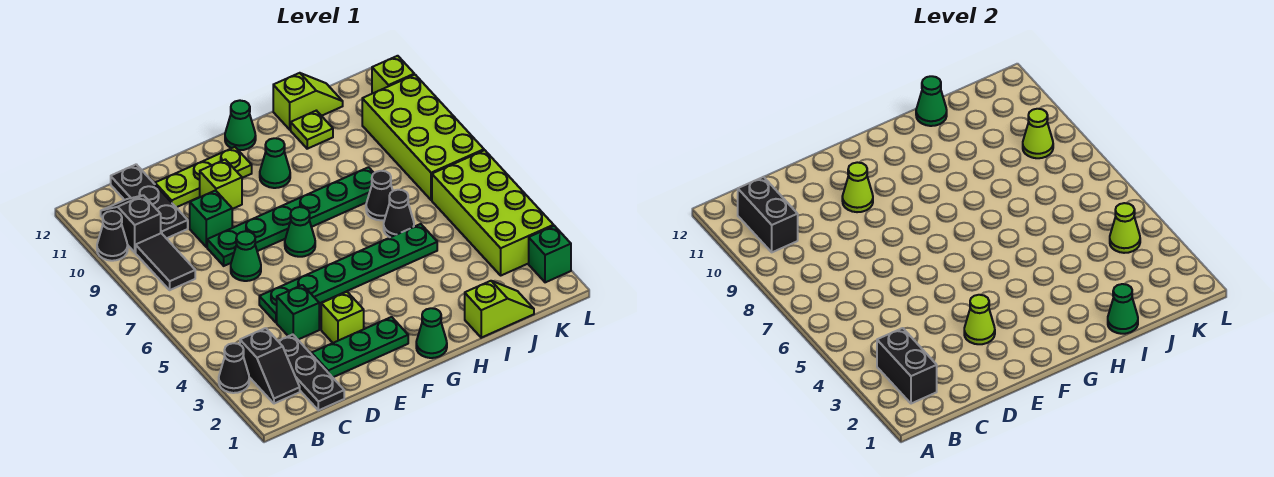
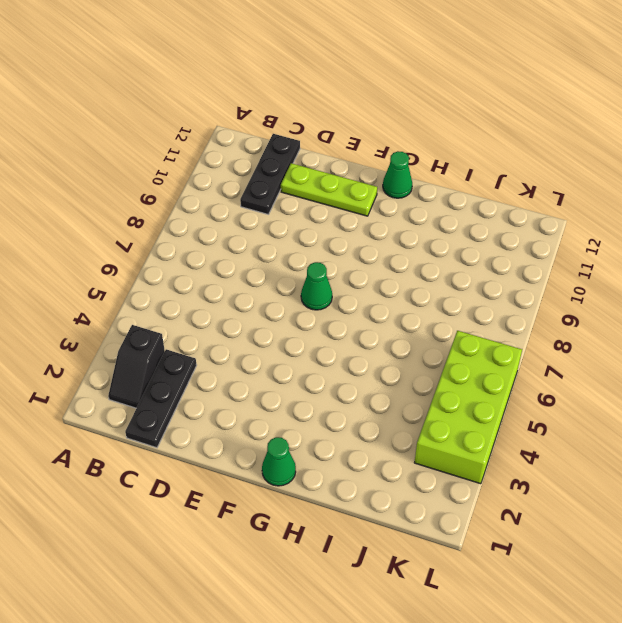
none -> black 1x1 cone [219,343,249,393]
none -> black 1x1 cone [97,211,128,261]
none -> black 1x2 tile [136,233,195,290]
none -> black 1x2 slope [101,195,161,252]

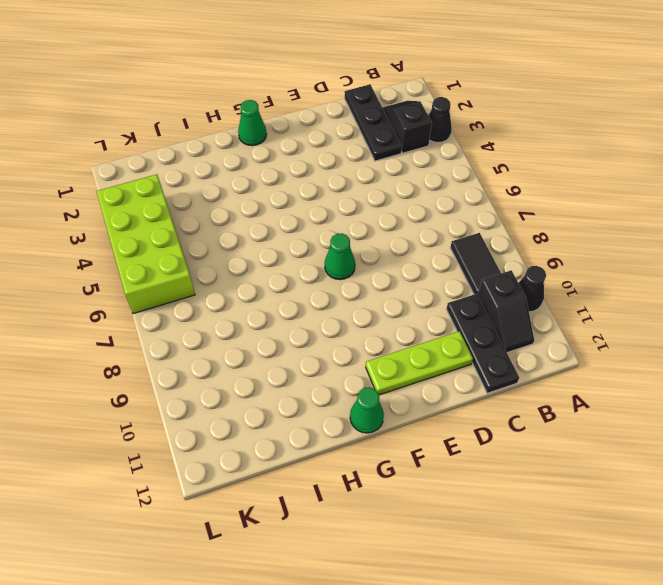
none -> green 1x3 plate [312,317,408,377]
none -> green 1x1 brick [277,285,319,339]
none -> green 1x6 plate [259,224,437,323]
none -> green 1x1 cone [231,231,261,281]

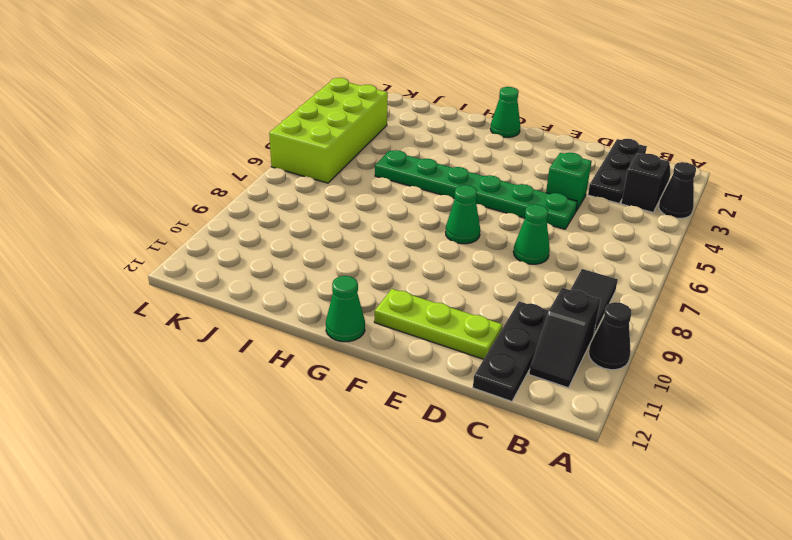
none -> green 1x3 plate [312,317,408,377]
none -> green 1x6 plate [207,167,374,266]
none -> green 1x1 brick [190,191,232,247]
none -> lime 1x1 brick [321,292,364,343]

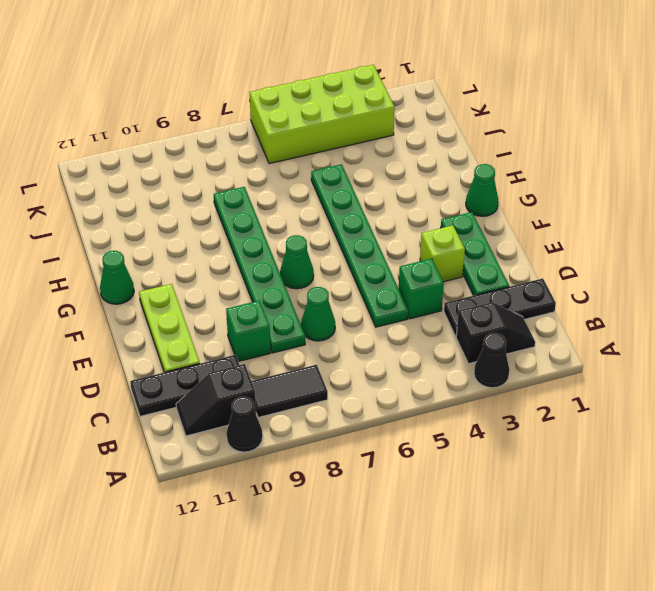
none -> lime 1x1 brick [200,159,242,209]
none -> green 1x1 cone [260,138,290,188]
none -> lime 1x2 slope [465,281,534,338]
none -> black 1x1 cone [384,190,414,237]

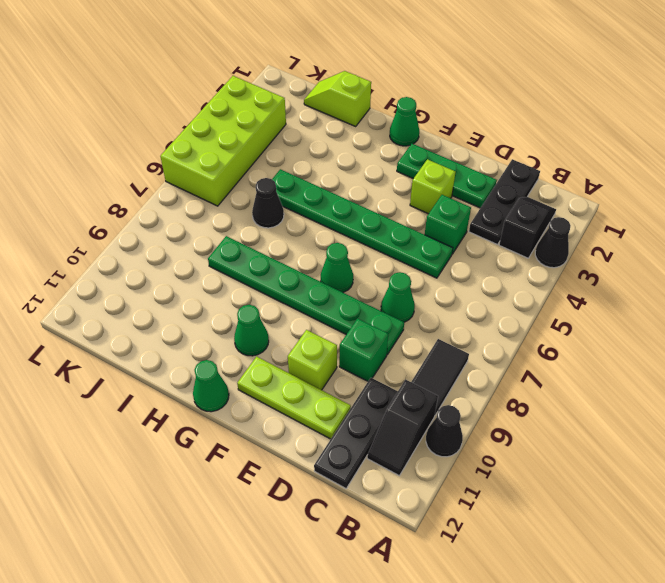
none -> black 1x1 cone [366,171,393,220]
none -> lime 1x1 plate [291,111,333,149]
none -> lime 1x2 slope [273,73,343,130]
none -> lime 2x4 brick [362,75,484,200]

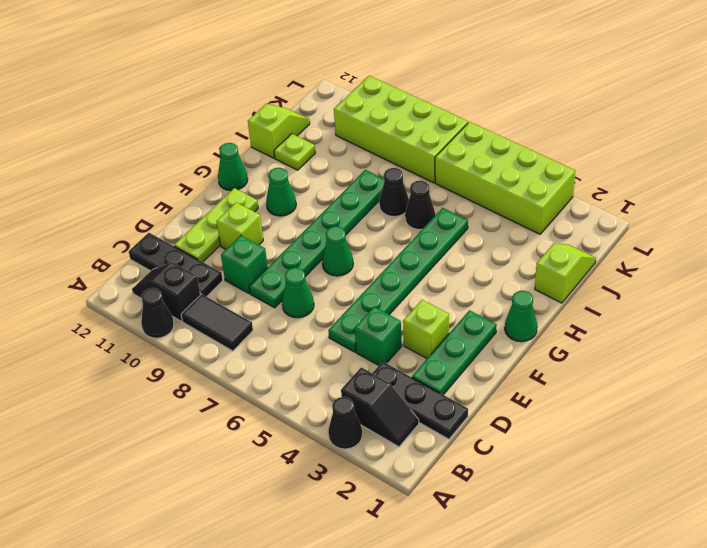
none -> green 1x1 brick [529,226,571,282]
none -> lime 1x1 brick [372,56,414,94]
none -> black 1x2 brick [877,328,937,404]
none -> black 1x2 brick [738,177,798,252]

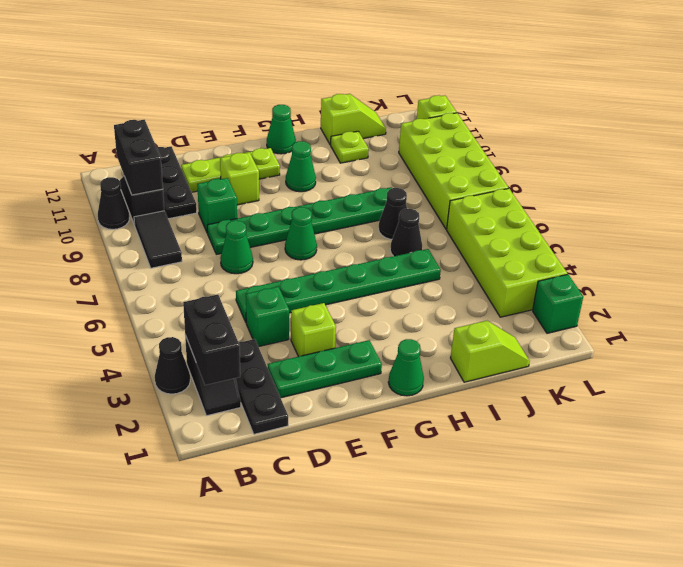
none -> lime 1x1 cone [964,295,995,344]
none -> lime 1x1 cone [842,162,873,212]
none -> green 1x1 cone [1108,284,1138,334]
none -> green 1x1 cone [916,76,947,126]

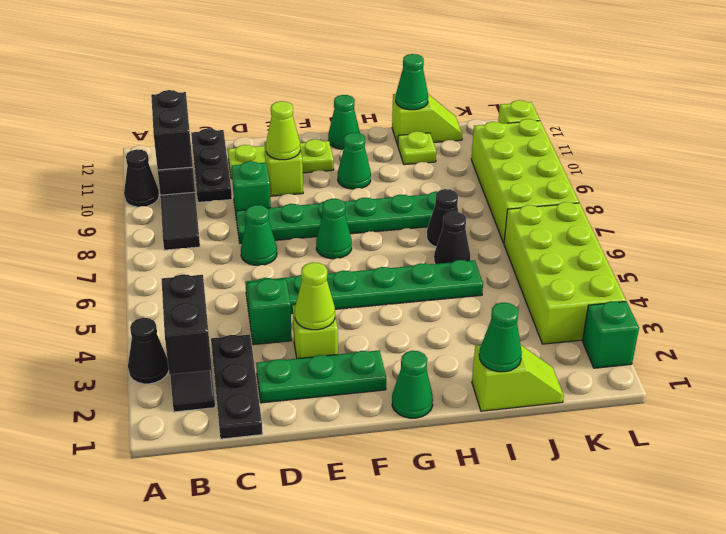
none -> lime 1x1 cone [1110,203,1140,253]
none -> lime 1x1 cone [1023,109,1053,158]

